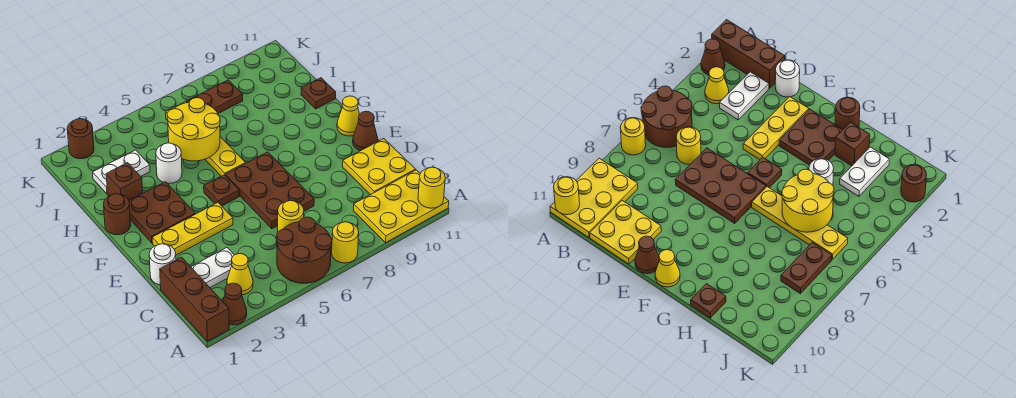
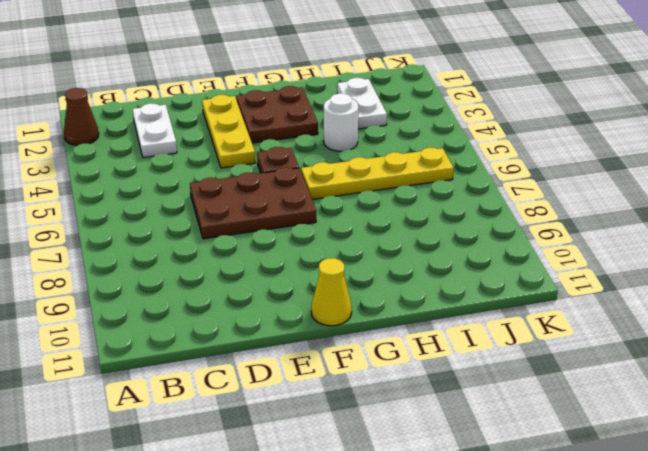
none -> brown 1x3 brick [160,257,229,342]
none -> brown 2x2 round brick [277,217,332,283]
none -> yellow 1x1 round brick [332,222,359,263]

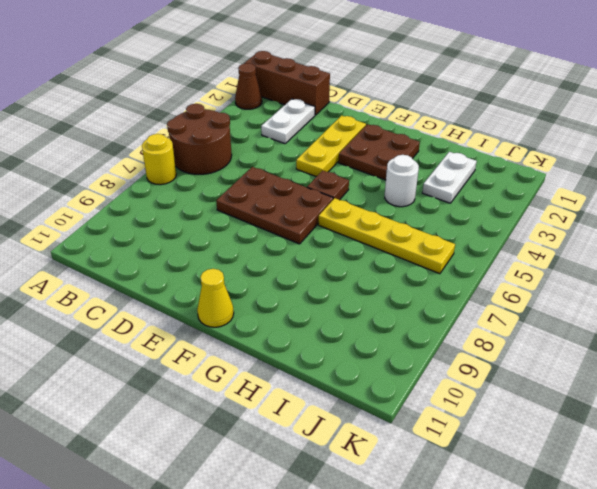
none -> yellow 2x3 plate [353,170,449,243]
none -> yellow 1x1 cone [227,254,253,295]
none -> yellow 1x1 round brick [278,201,304,232]

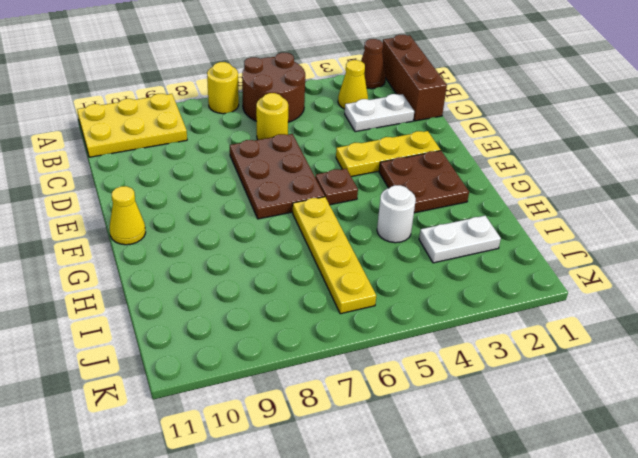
none -> yellow 2x2 plate [343,139,416,195]
none -> white 1x1 round brick [149,244,176,285]
none -> brown 1x1 cone [353,111,378,151]

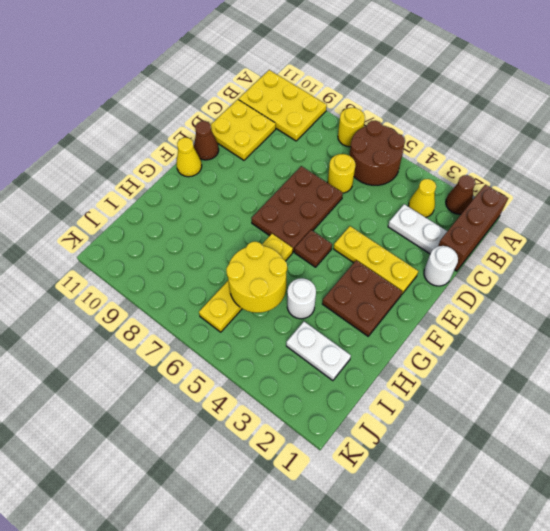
none -> brown 1x1 round brick [104,194,131,235]
none -> brown 1x1 brick [106,163,143,200]
none -> brown 1x1 plate [301,78,336,109]

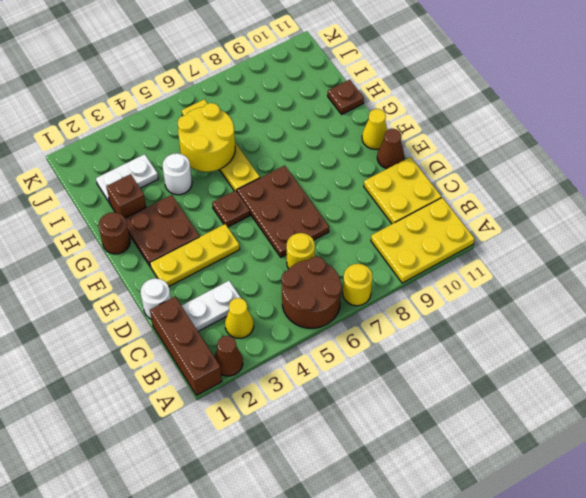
none -> brown 1x2 plate [187,80,243,113]
none -> brown 1x1 round brick [67,119,94,159]
none -> yellow 1x1 round brick [418,167,445,208]

